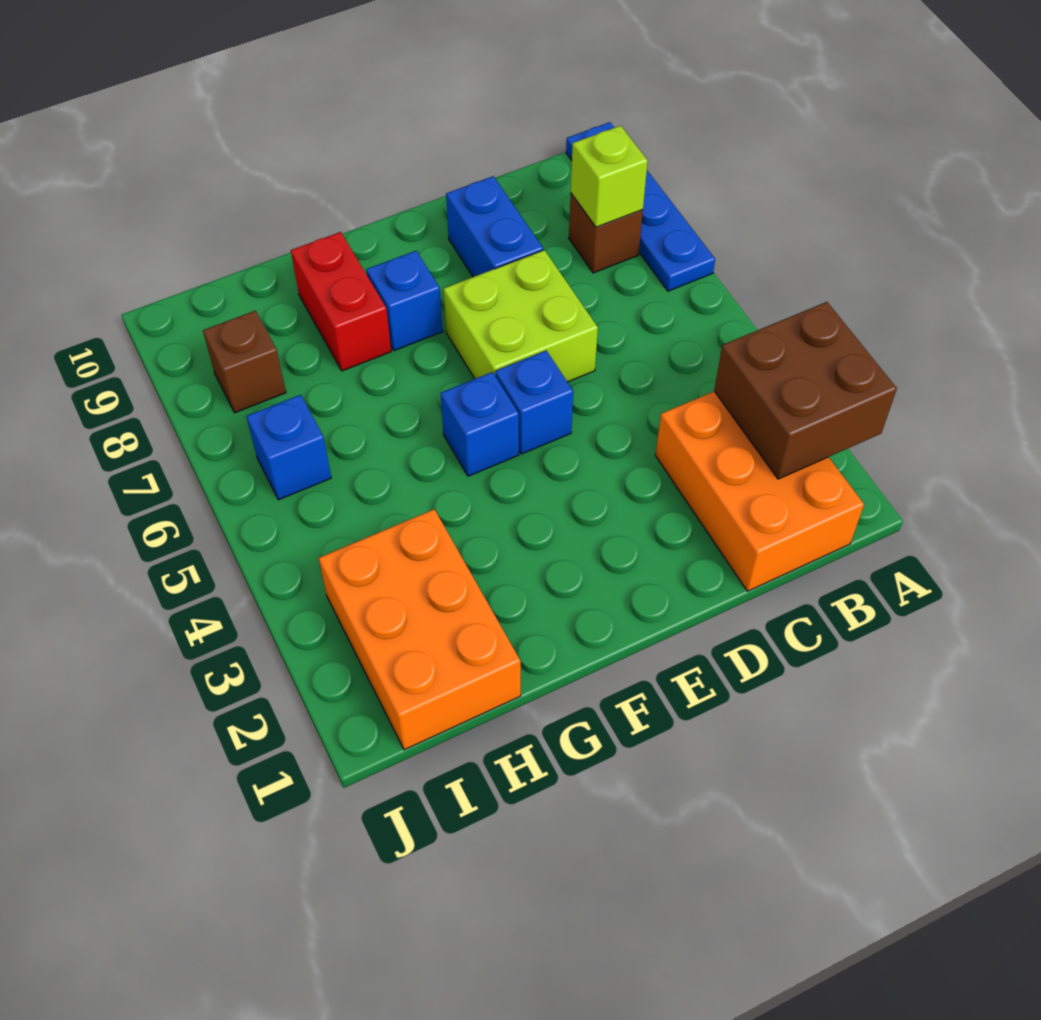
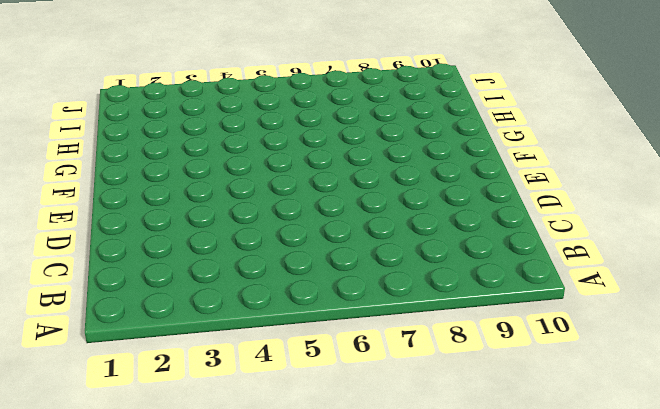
none -> blue 1x4 plate [566,122,715,291]
none -> orange 2x3 brick [655,391,864,591]
none -> brown 1x1 brick [569,194,643,273]

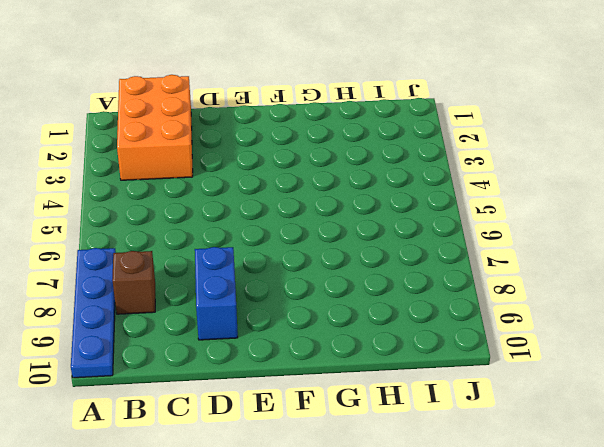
none -> lime 2x2 brick [443,250,598,382]
none -> blue 1x1 brick [495,351,573,454]
none -> blue 1x1 brick [441,372,519,476]

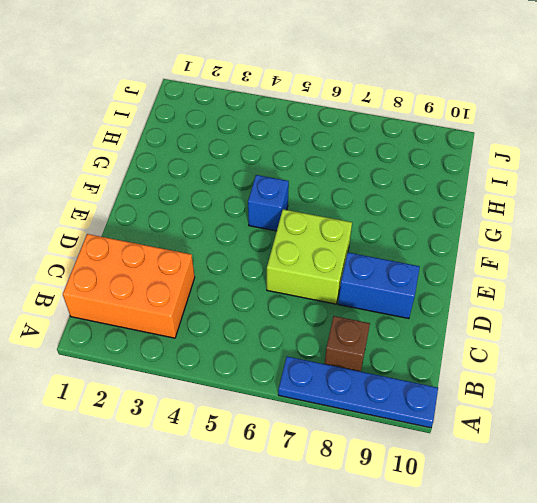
none -> blue 1x1 brick [495,351,573,454]
none -> blue 1x1 brick [366,251,443,351]
none -> red 1x2 brick [291,232,391,371]

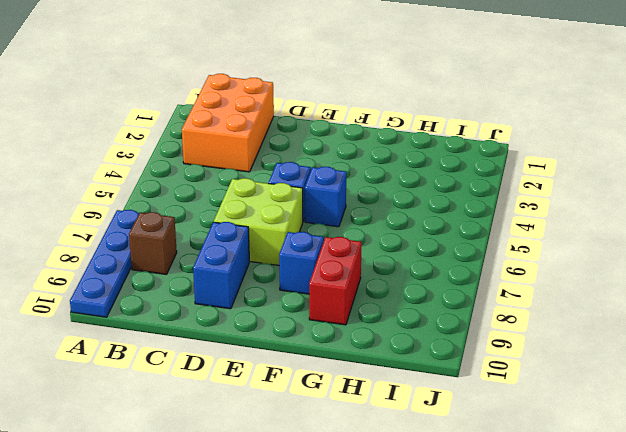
none -> orange 2x3 brick [319,509,521,750]
none -> blue 1x1 brick [246,395,331,500]
none -> brown 1x1 brick [203,311,286,413]

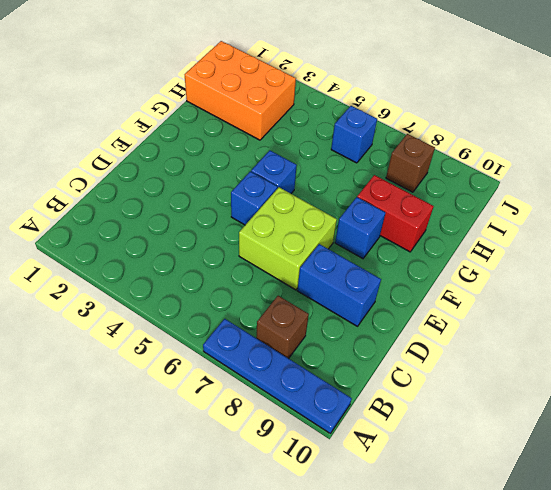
none -> orange 2x3 brick [655,391,864,591]
none -> brown 2x2 brick [714,302,897,479]
none -> lime 1x1 brick [571,126,648,227]

